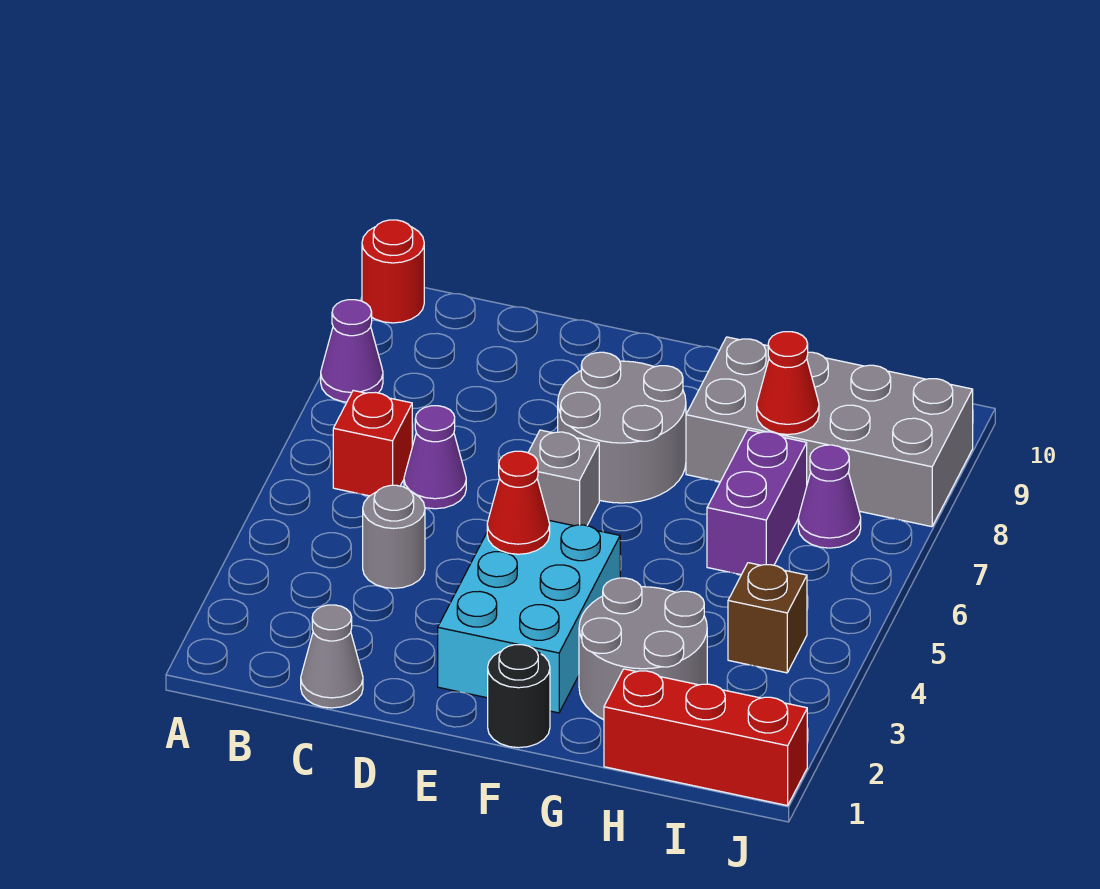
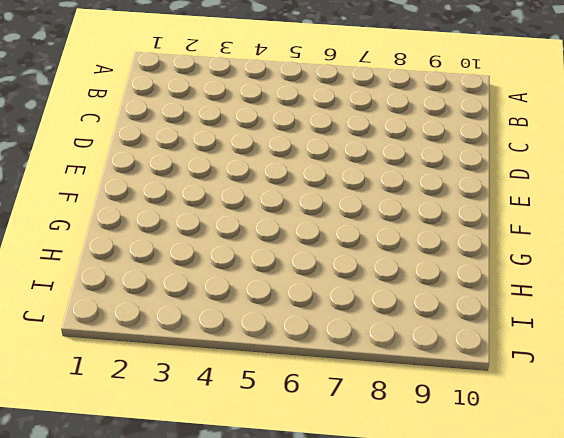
none -> purple 1x1 cone [321,300,383,402]
none -> red 1x1 round brick [362,220,424,323]
none -> red 1x1 brick [333,390,412,496]

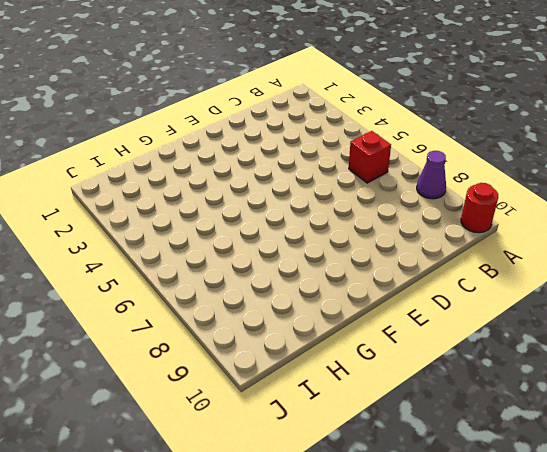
none -> grey 1x1 cone [301,605,363,708]
none -> grey 1x1 round brick [363,485,425,588]
none -> purple 1x1 cone [404,406,466,509]

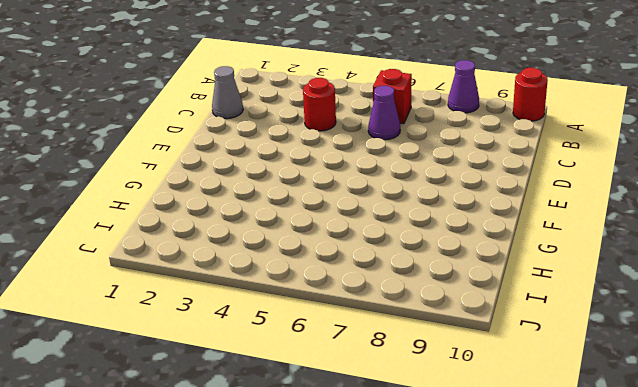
red 1x1 round brick [303,78,336,131] -> grey 1x1 round brick [363,485,425,588]
none -> cyan 2x3 brick [438,520,620,713]
none -> grey 1x1 brick [528,430,599,526]
none -> grey 2x2 round brick [558,352,686,503]

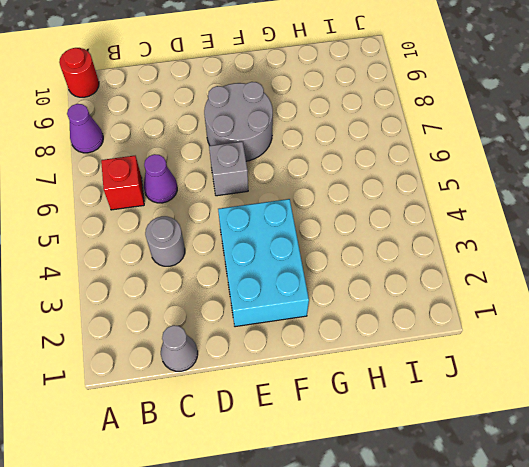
none -> black 1x1 round brick [488,645,550,748]
none -> grey 2x2 round brick [579,578,707,720]
none -> grey 2x4 brick [686,337,973,527]

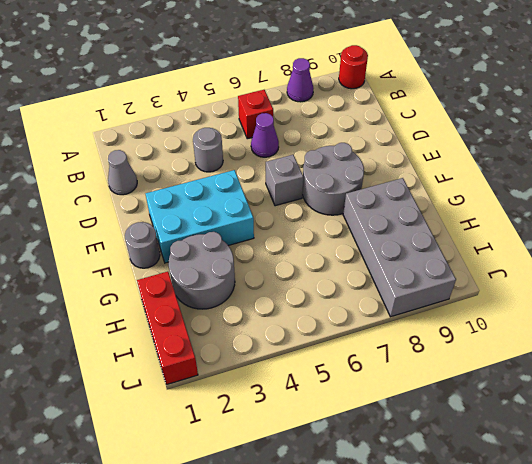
grey 1x1 round brick [125,222,160,268] -> black 1x1 round brick [488,645,550,748]
none -> purple 1x2 brick [707,430,807,575]
none -> brown 1x1 brick [728,563,807,673]
none -> purple 1x1 cone [798,445,861,548]

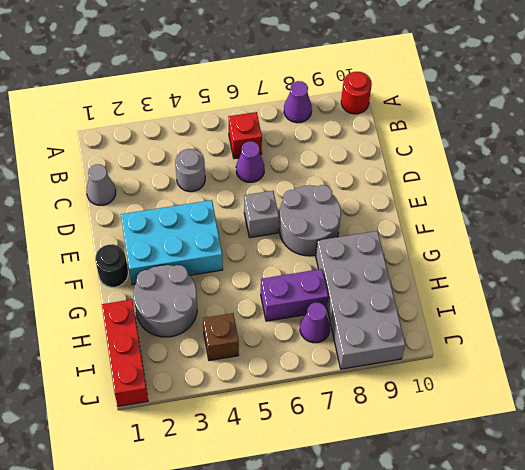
none -> red 1x1 cone [487,451,550,554]
none -> red 1x1 cone [757,332,819,435]

